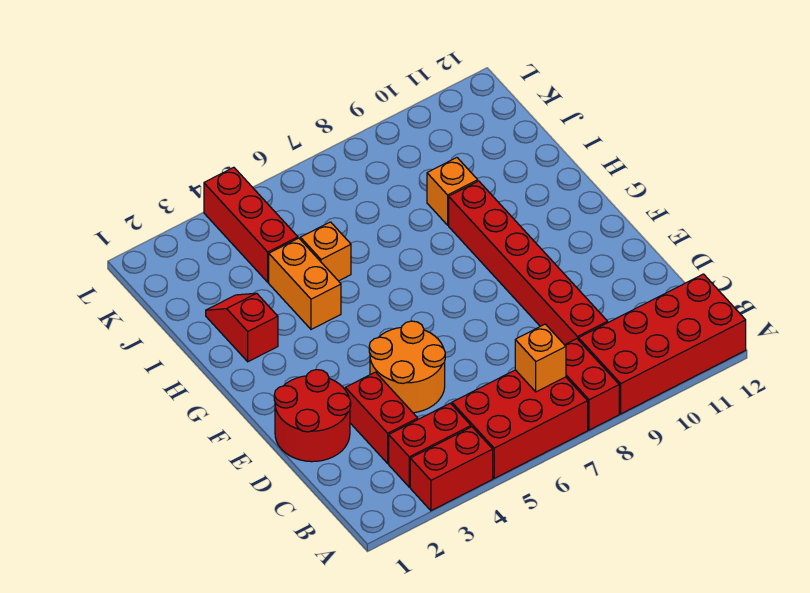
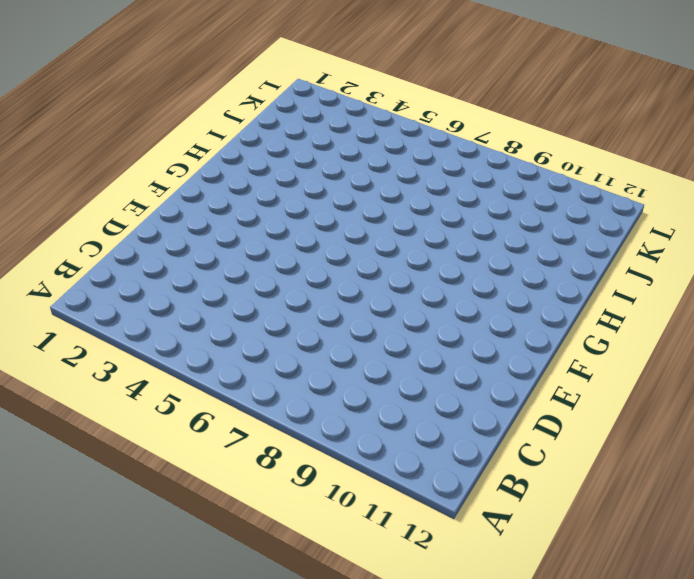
none -> red 1x2 brick [410,427,493,511]
none -> red 2x3 brick [452,370,588,478]
none -> red 1x2 brick [565,339,619,430]

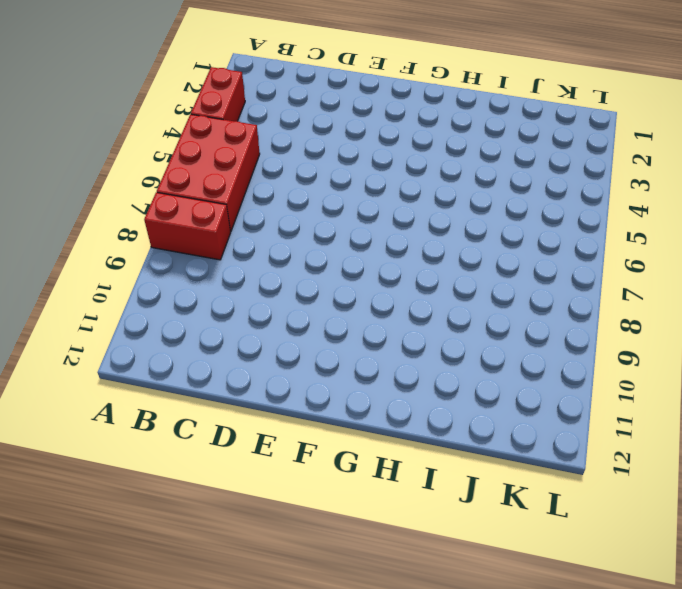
none -> red 2x4 brick [578,274,746,414]
none -> red 1x2 brick [389,403,471,487]
none -> red 1x2 brick [345,372,418,463]

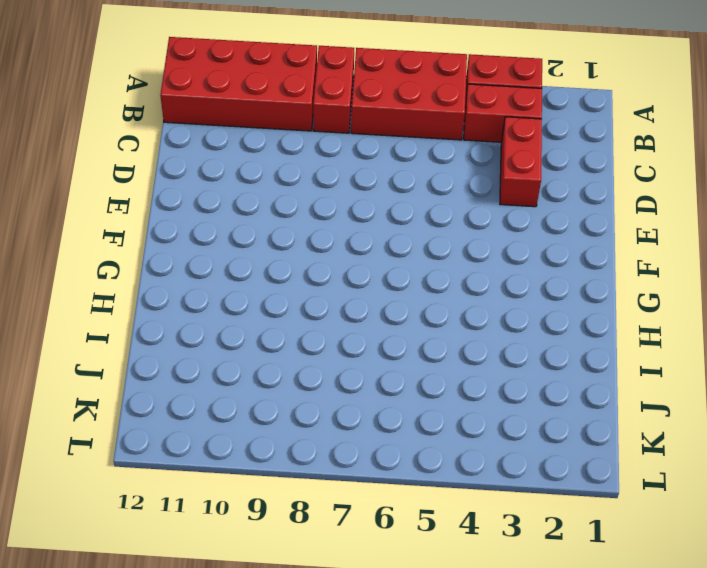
none -> red 1x6 brick [449,181,608,345]
none -> red 2x2 round brick [274,370,351,462]
none -> orange 2x2 round brick [369,321,445,413]

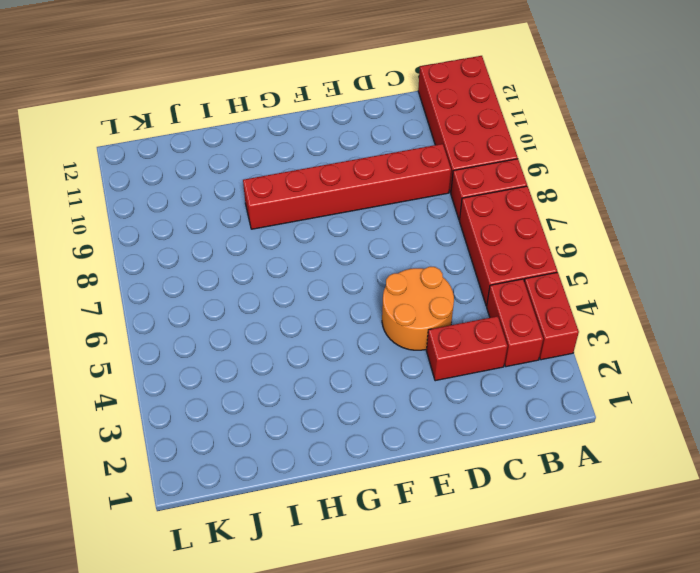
none -> red 2x2 round brick [274,370,351,462]
none -> red 1x2 slope [206,293,278,362]
none -> orange 1x2 brick [269,238,341,329]

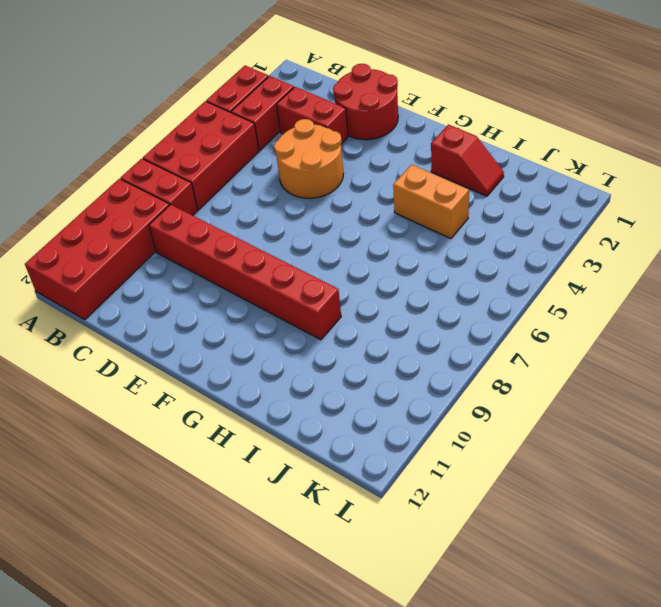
none -> orange 1x1 brick [300,222,351,281]
none -> orange 1x1 brick [427,158,478,225]
none -> red 1x3 brick [204,167,298,282]

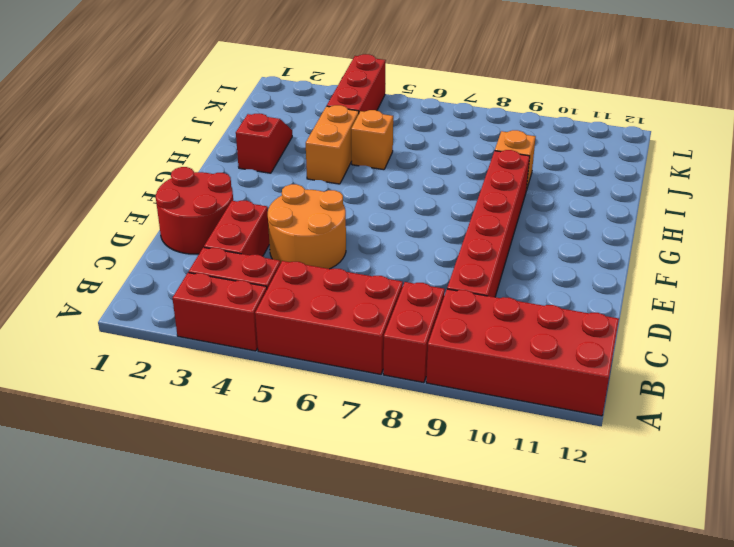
none -> orange 1x1 brick [515,324,566,392]

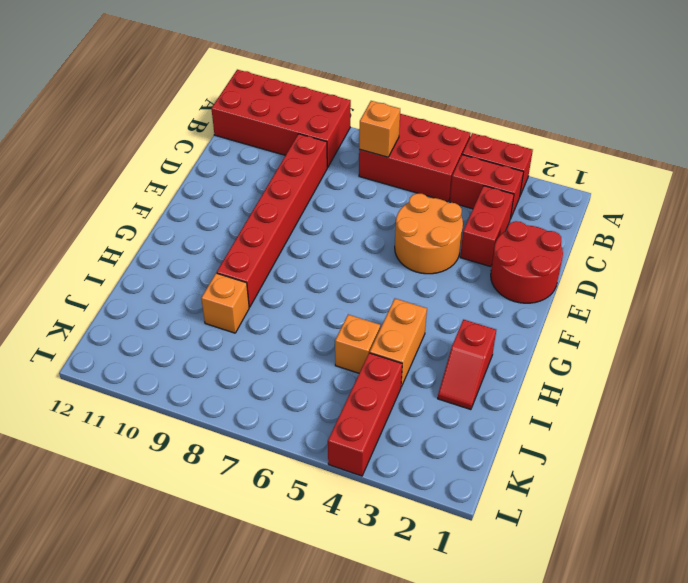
none -> red 1x2 brick [565,339,619,430]

